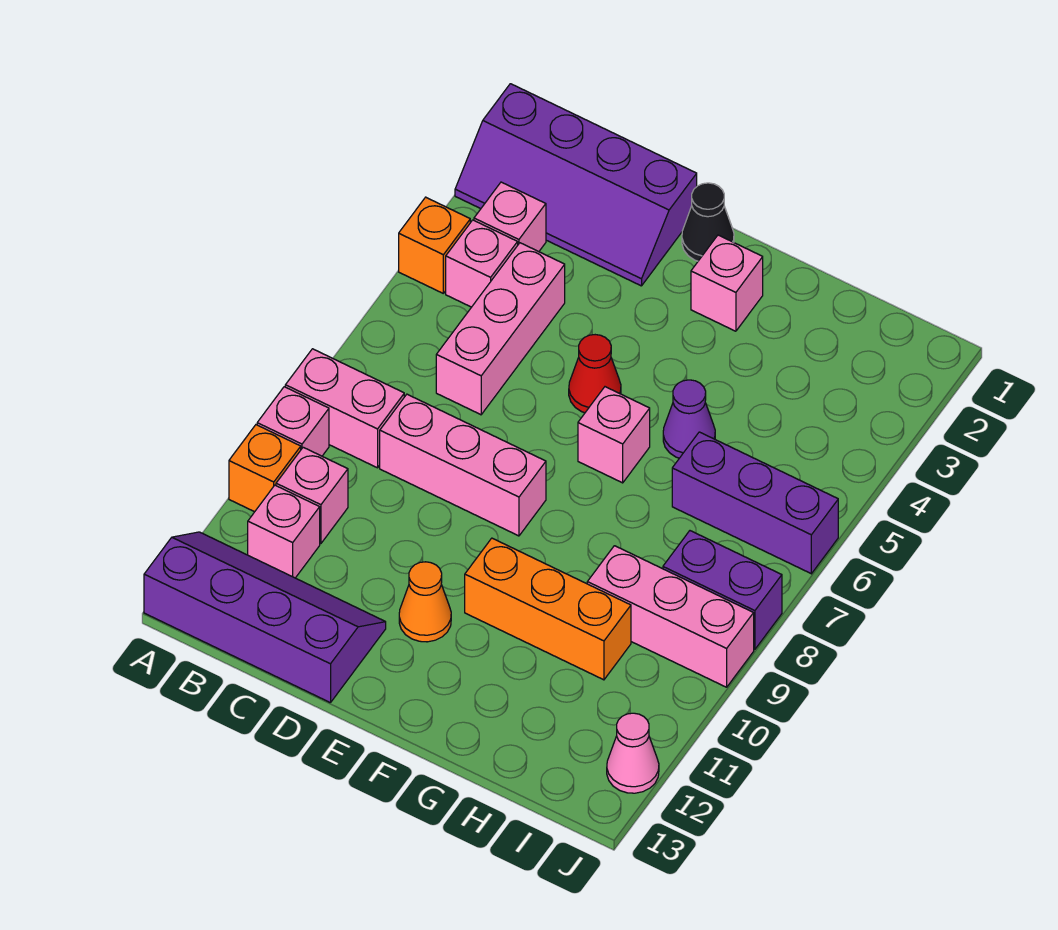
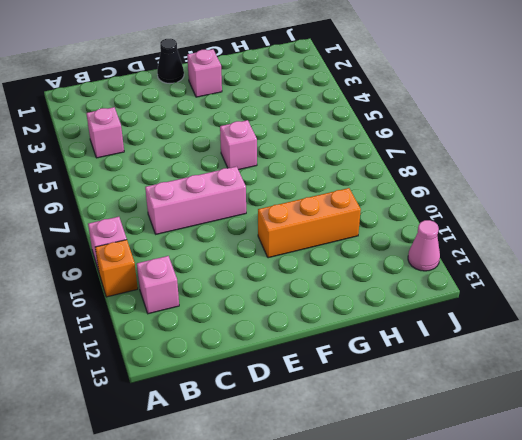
none -> purple 2x4 slope [455,84,697,286]
none -> orange 1x1 brick [399,197,470,293]
none -> pink 1x2 brick [285,349,404,468]

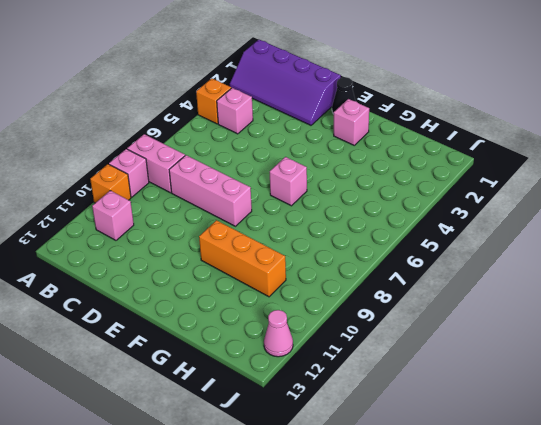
none -> purple 2x4 slope [144,532,386,703]
none -> pink 1x1 brick [474,182,546,252]
none -> pink 1x1 brick [276,447,348,544]

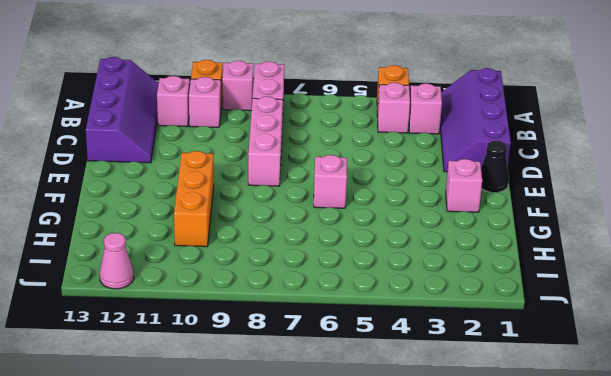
none -> pink 1x3 brick [436,243,565,415]
none -> red 1x1 cone [569,335,621,413]
none -> orange 1x1 cone [399,562,451,642]

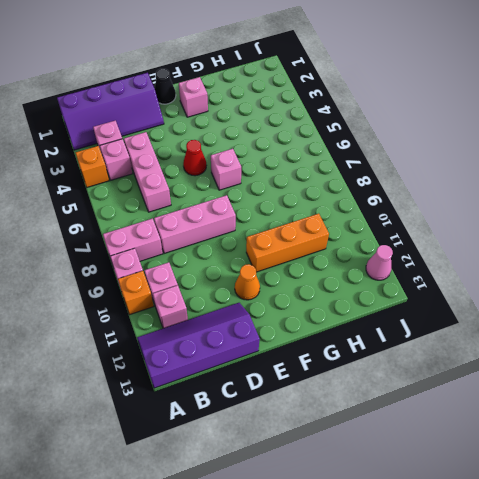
none -> purple 1x1 cone [663,380,715,458]
none -> purple 1x3 brick [672,432,838,574]
none -> pink 1x3 brick [587,546,754,687]

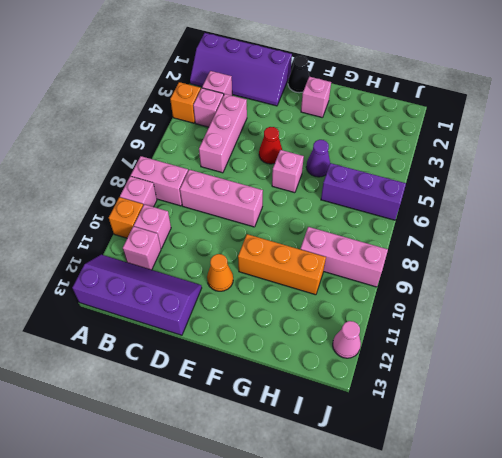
none -> purple 1x2 brick [663,531,782,649]

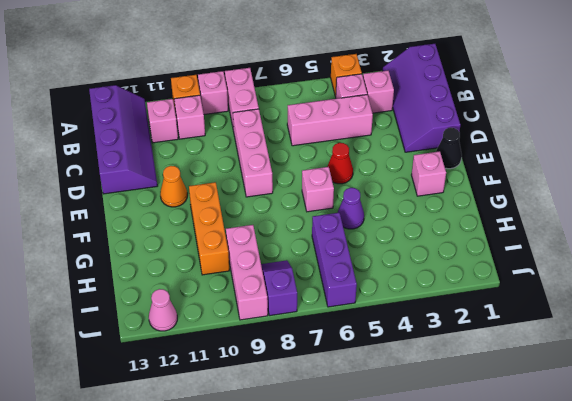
purple 1x2 slope [261,260,297,316] -> purple 1x2 brick [663,531,782,649]

